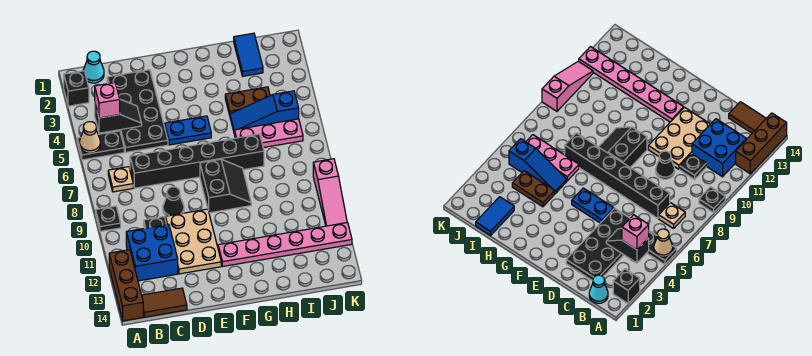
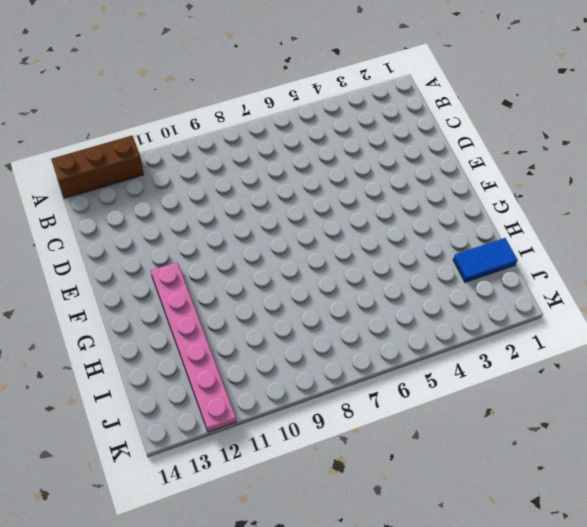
none -> black 1x1 brick [64,71,89,106]
none -> black 1x2 plate [77,131,124,160]
none -> black 1x1 plate [96,206,121,231]

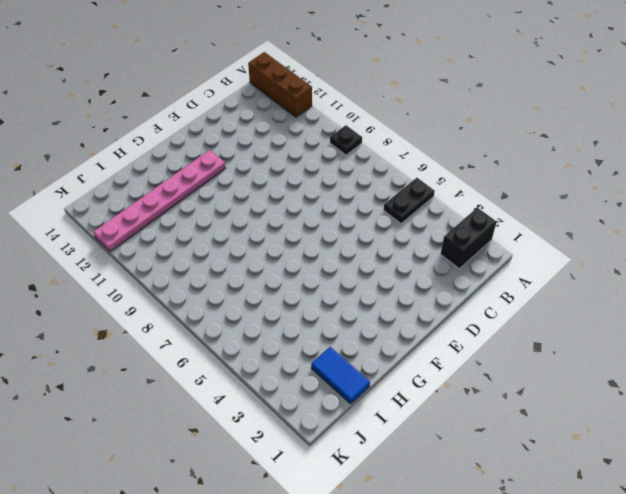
black 1x2 brick [441,208,496,269] -> black 1x1 brick [64,71,89,106]
none -> cyan 1x1 cone [83,51,104,83]
none -> tan 1x1 plate [108,167,133,192]
none -> blue 2x2 brick [126,224,178,281]

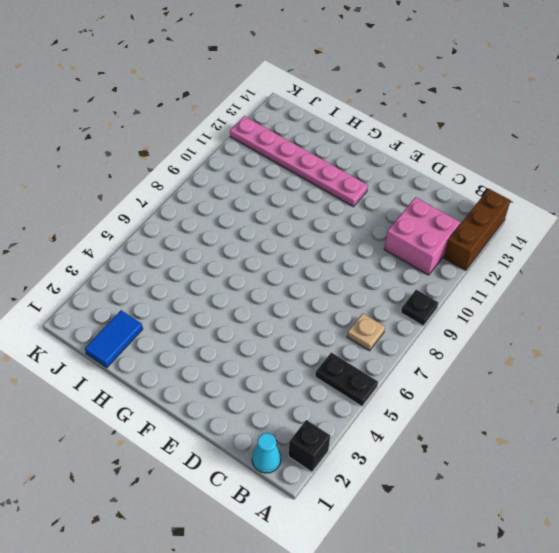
pink 2x2 brick [384,197,460,275] -> blue 2x2 brick [126,224,178,281]
none -> brown 1x2 tile [142,288,187,317]
none -> black 2x4 plate [107,70,168,152]
none -> black 1x6 brick [130,134,264,188]

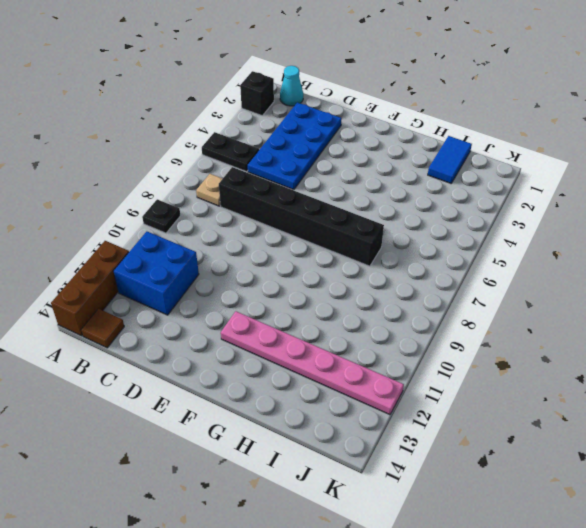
brown 1x1 tile [81,309,124,348] -> brown 1x2 tile [142,288,187,317]
blue 2x4 plate [248,103,342,190] -> black 2x4 plate [107,70,168,152]
none -> black 1x1 plate [144,217,166,228]
none -> black 1x1 cone [163,187,184,216]
none -> tan 2x3 plate [165,209,221,274]

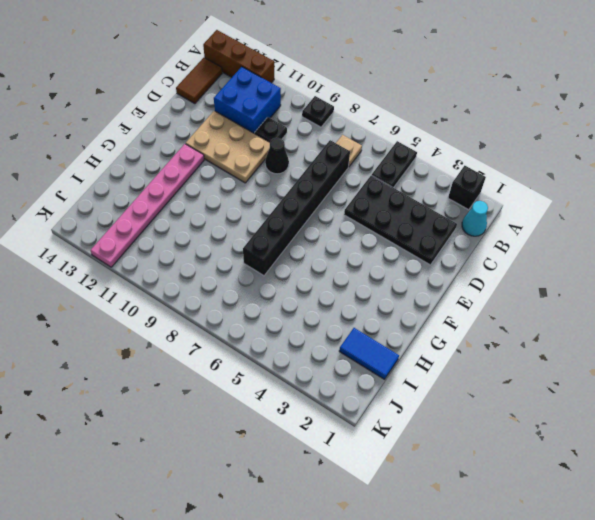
none -> blue 1x2 plate [165,116,211,145]
none -> black 2x2 slope [200,159,251,213]
none -> brown 1x2 plate [225,87,270,115]

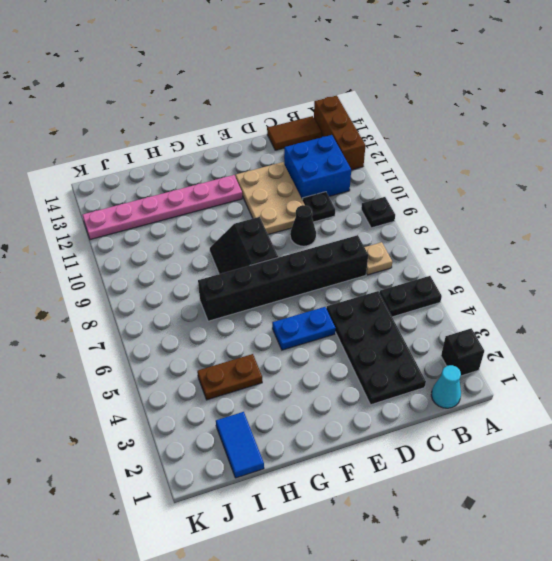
none -> blue 1x3 slope [230,91,299,131]
none -> pink 1x3 plate [234,119,303,148]
none -> pink 1x3 slope [313,159,347,226]

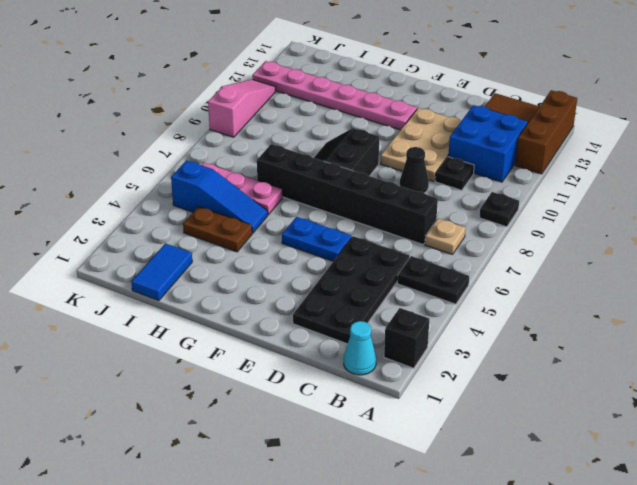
none -> tan 1x1 cone [79,122,100,153]
none -> black 1x2 slope [95,99,142,133]
none -> pink 1x1 brick [95,83,120,118]

